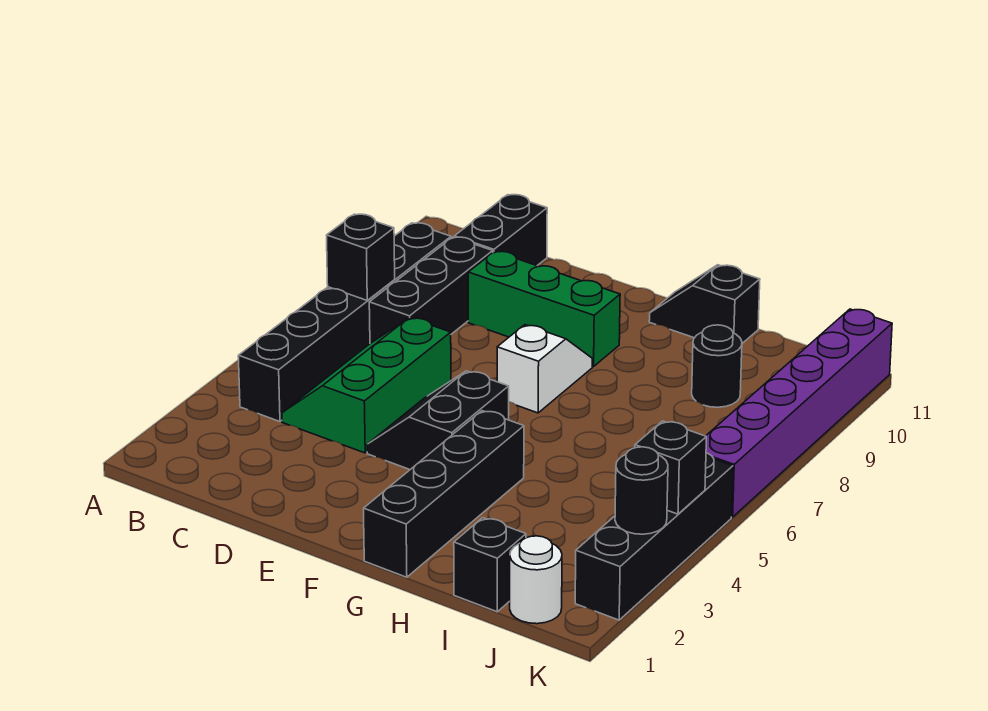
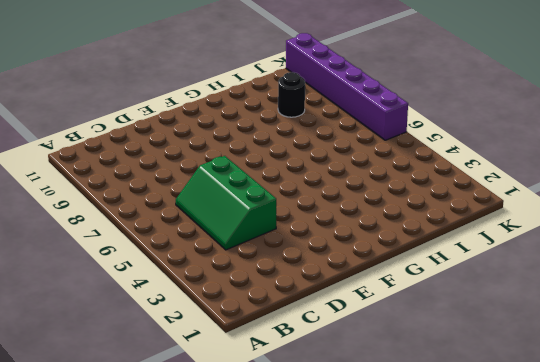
none -> black 1x6 brick [238,223,451,422]
none -> black 1x3 brick [369,237,493,343]
none -> black 1x2 brick [454,195,547,265]

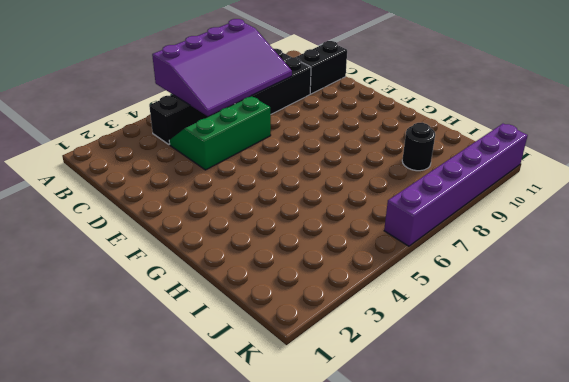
purple 3x4 slope [152,19,292,116] -> black 1x1 brick [327,214,395,301]
none -> green 1x3 brick [468,251,620,367]
none -> black 2x2 slope [367,371,509,469]
none -> white 1x2 slope [497,325,592,413]

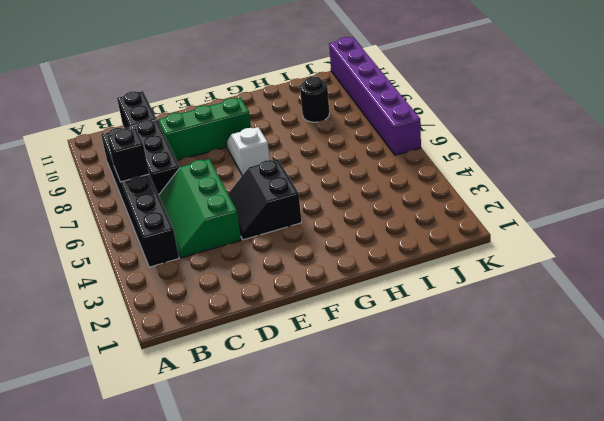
none -> black 1x4 brick [364,411,524,577]
none -> black 1x2 slope [649,265,760,343]
none -> black 1x1 brick [454,518,526,612]

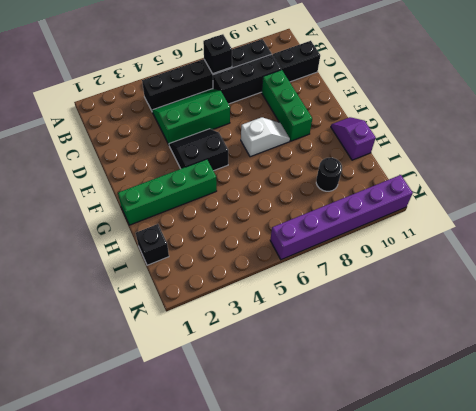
green 1x4 brick [118,159,217,225] -> black 1x4 brick [364,411,524,577]
purple 1x2 slope [331,117,376,160] -> black 1x2 slope [649,265,760,343]
none -> white 1x1 round brick [510,536,562,624]
none -> black 1x4 brick [575,453,733,620]
none -> black 1x1 round brick [615,447,668,534]

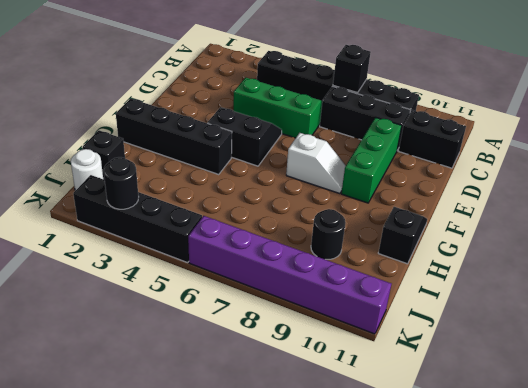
none -> black 1x1 brick [635,421,706,514]

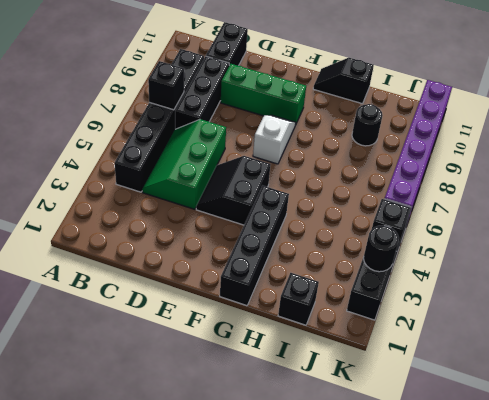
none -> white 1x1 round brick [510,536,562,624]

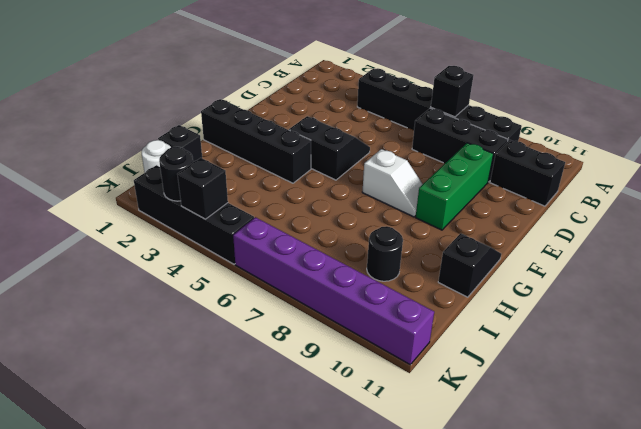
none -> green 2x3 slope [282,317,451,453]

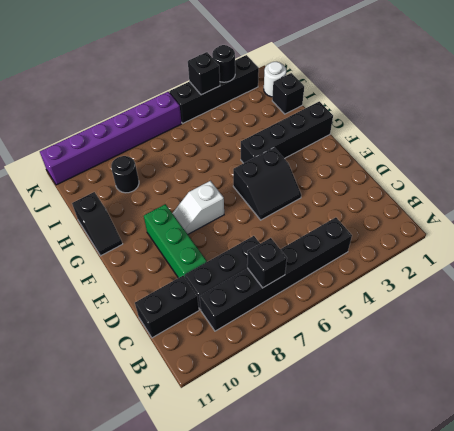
none -> green 2x3 slope [282,317,451,453]

